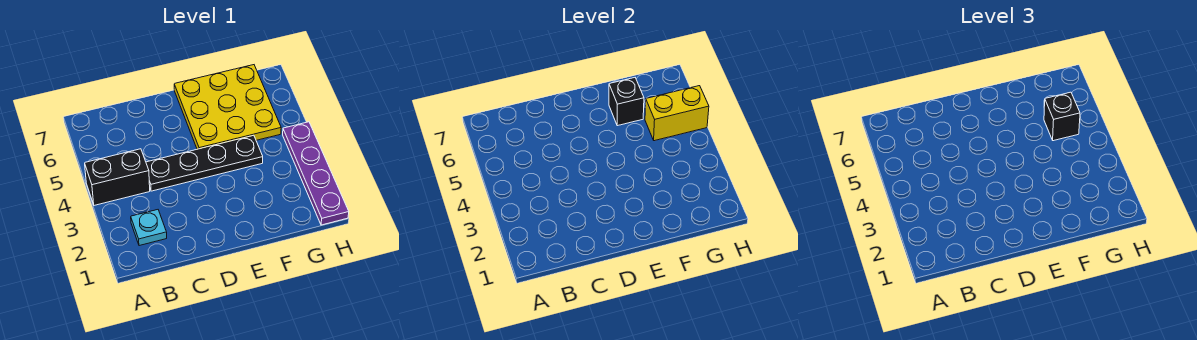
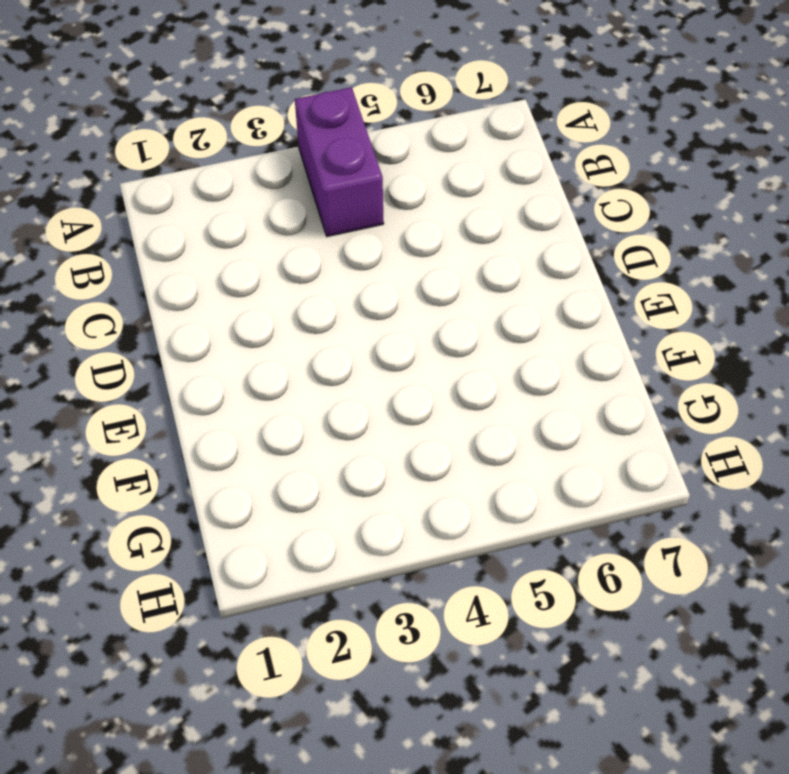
purple 1x2 brick [295,87,384,237] -> black 1x2 brick [85,149,150,205]
none -> cyan 1x1 plate [131,210,167,246]
none -> black 1x4 plate [146,135,263,191]

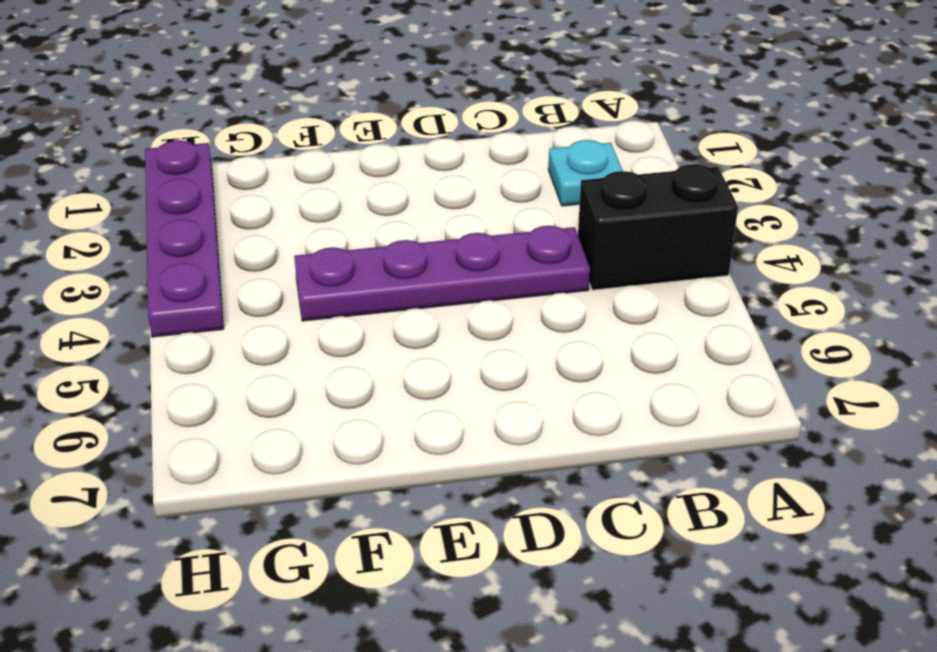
purple 1x4 plate [294,226,590,321] -> black 1x4 plate [146,135,263,191]
none -> yellow 3x3 plate [174,65,281,149]
none -> black 1x1 brick [609,78,644,126]

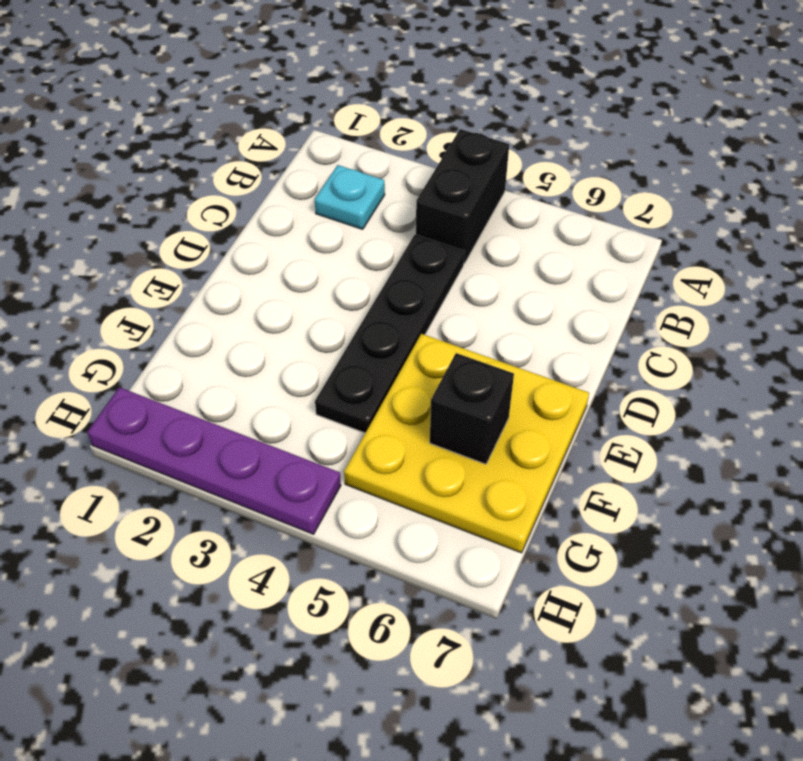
none -> yellow 1x2 brick [645,86,709,141]
none -> black 1x1 brick [1044,92,1080,141]

